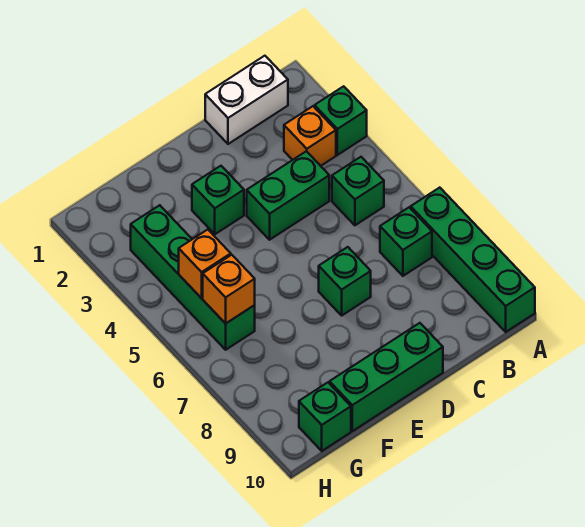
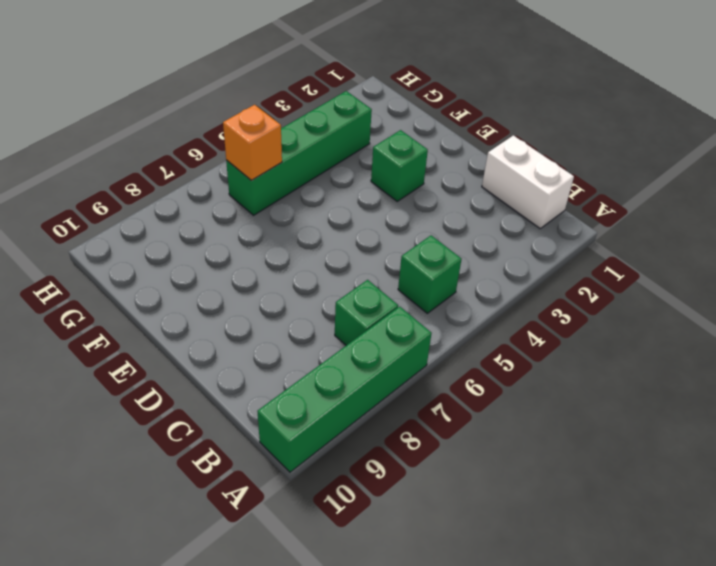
none -> green 1x1 brick [315,86,367,155]
none -> orange 1x1 brick [284,106,336,166]
none -> green 1x2 brick [247,151,329,240]

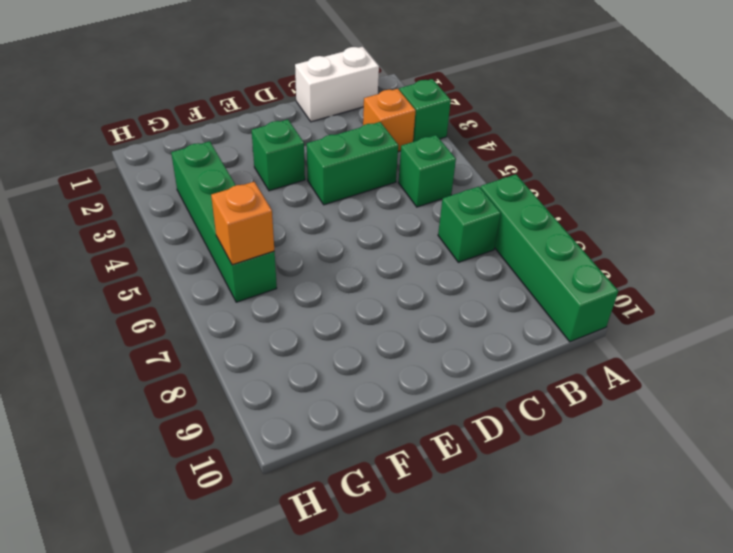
none -> green 1x1 brick [319,247,371,315]
none -> green 1x3 brick [329,323,443,431]
none -> green 1x1 brick [299,383,351,451]

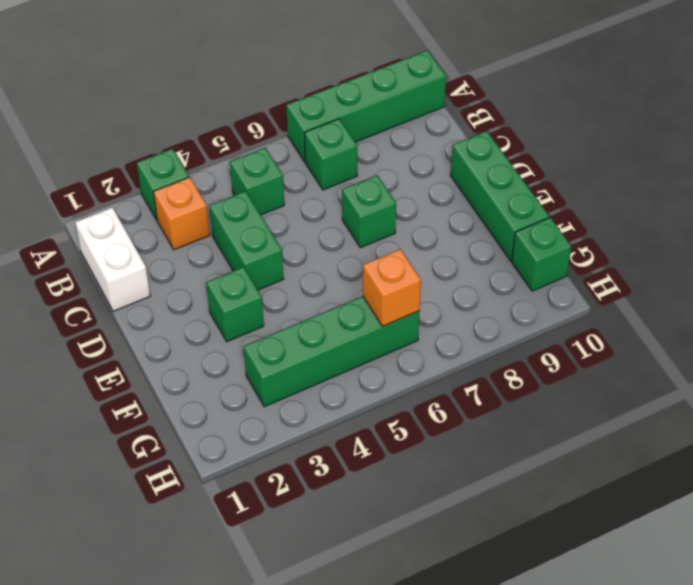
none -> orange 1x1 brick [179,230,231,298]

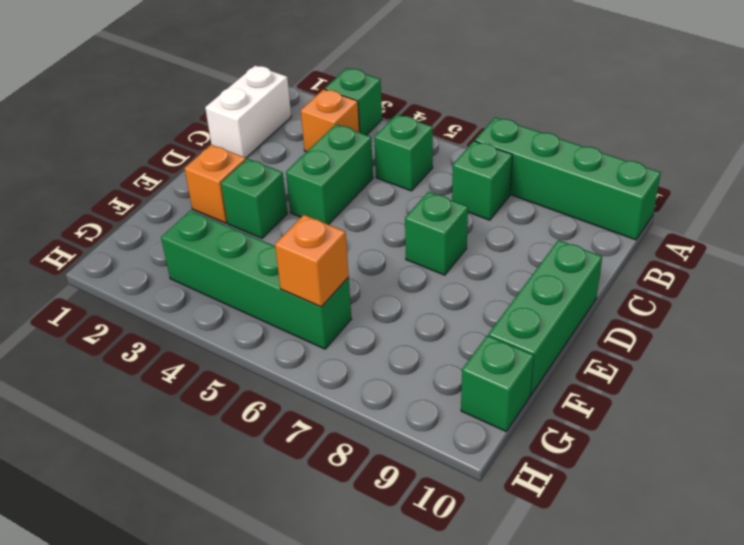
orange 1x1 brick [185,145,246,223] -> orange 1x1 brick moved to [179,230,231,298]

